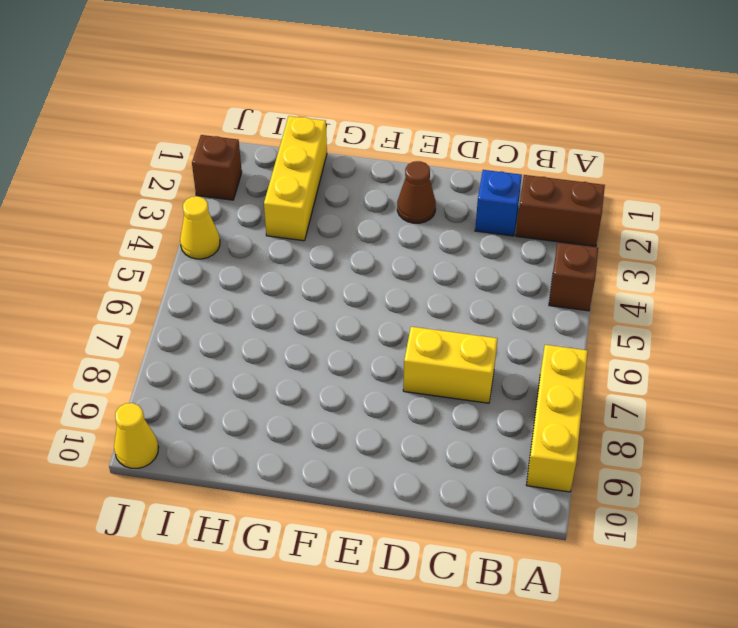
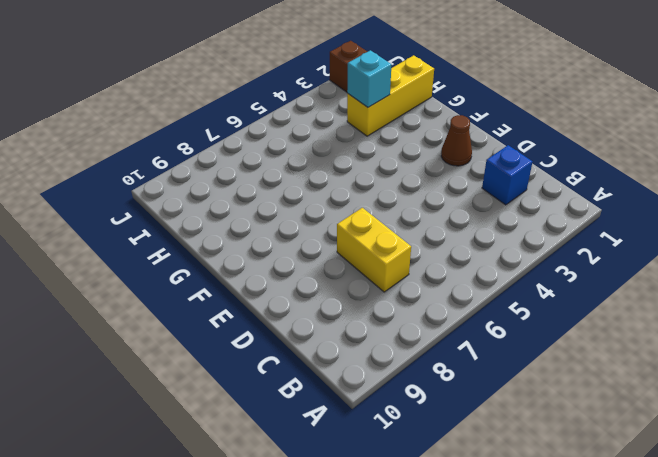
cyan 1x1 brick [347,50,391,107] -> none
none -> brown 1x2 brick [516,175,605,247]
none -> brown 1x1 brick [549,243,598,311]

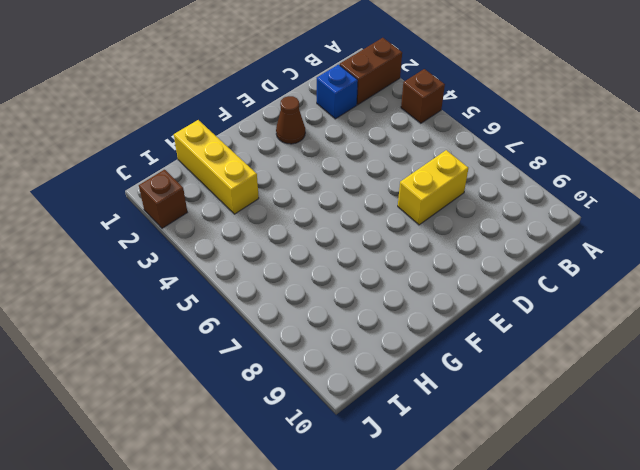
none -> yellow 1x3 brick [526,345,588,492]
none -> yellow 1x1 cone [180,196,220,259]

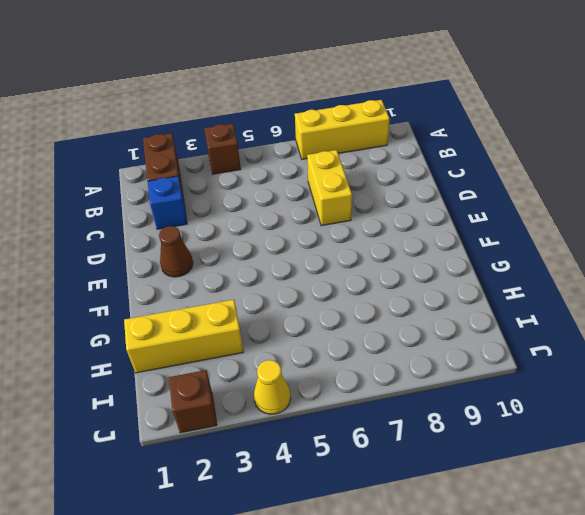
none -> yellow 1x1 cone [114,403,159,468]

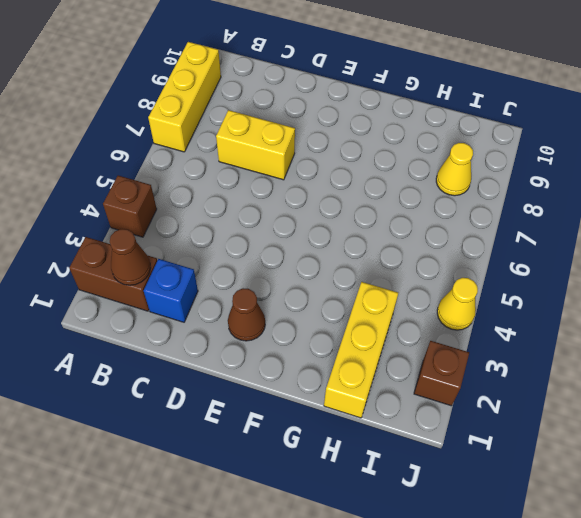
brown 1x1 cone [110,229,151,285] -> none
yellow 1x1 cone [436,143,473,196] -> yellow 1x1 cone moved to [114,403,159,468]

